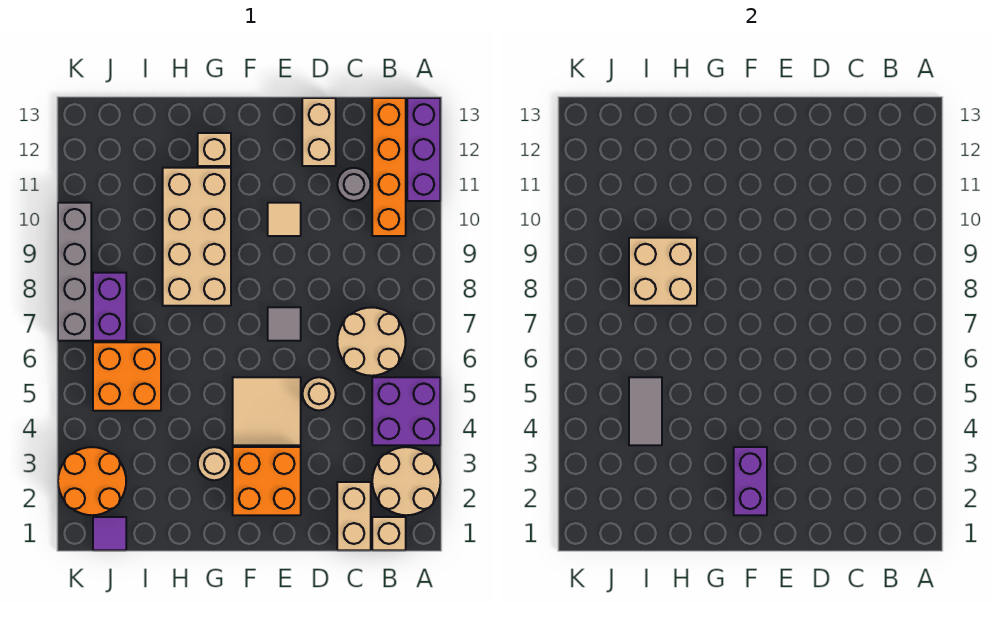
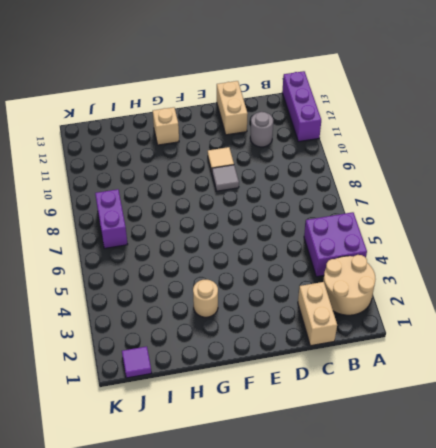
grey 1x1 tile [212,165,239,191] -> grey 1x1 tile moved to [268,307,301,341]
none -> tan 1x1 brick [372,517,406,550]
none -> tan 2x2 round brick [337,307,406,376]
none -> orange 1x4 brick [372,98,406,236]

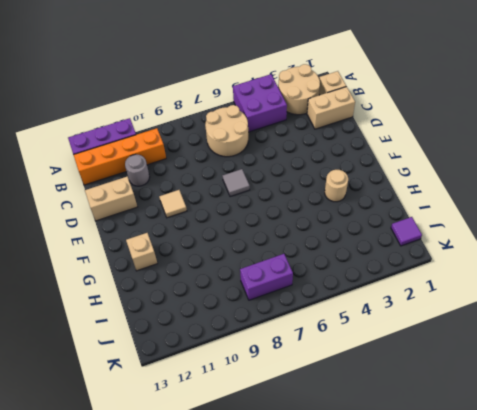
none -> tan 1x1 round brick [303,377,336,410]
none -> orange 2x2 brick [233,447,301,515]
none -> tan 2x2 tile [233,377,301,445]

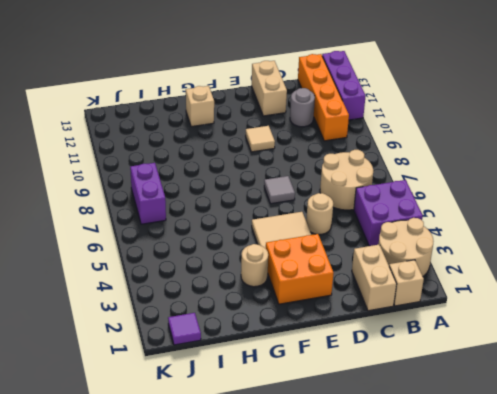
none -> tan 2x4 brick [163,168,231,306]
none -> orange 2x2 brick [93,342,161,411]
none -> orange 2x2 round brick [58,447,126,515]

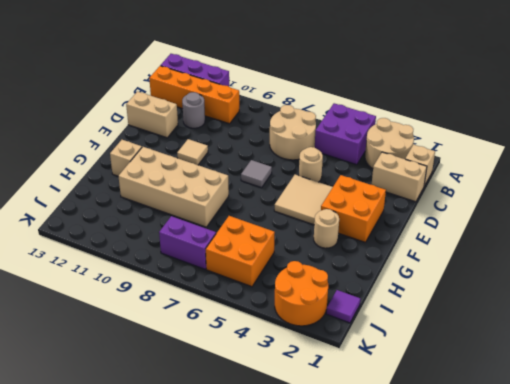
none -> grey 1x4 brick [58,203,91,341]
none -> purple 1x2 brick [734,447,767,515]
none -> tan 2x2 brick [629,238,697,306]

